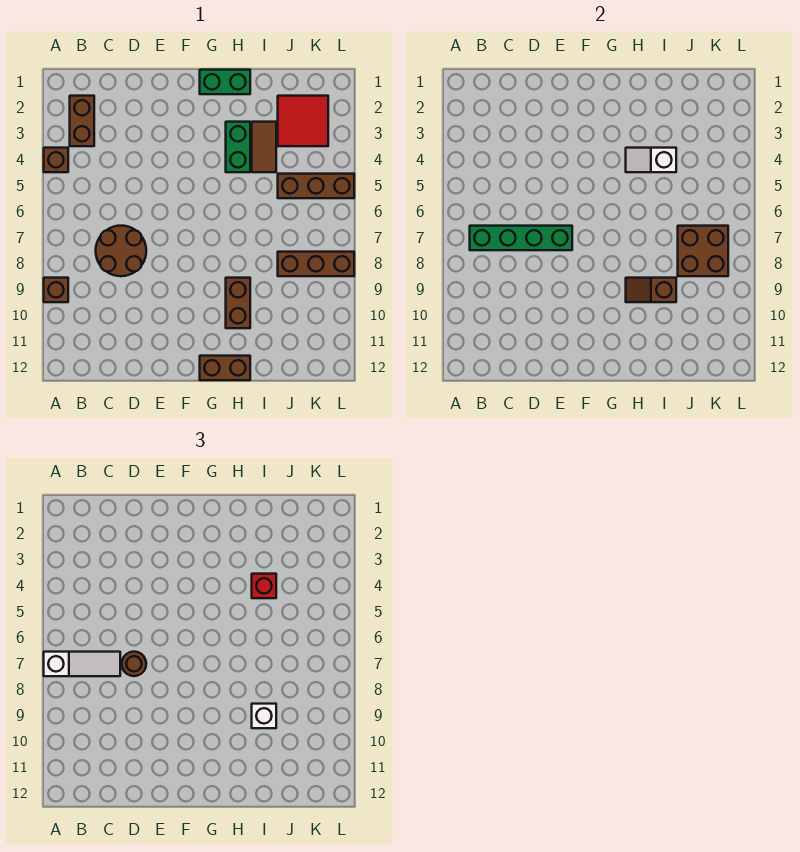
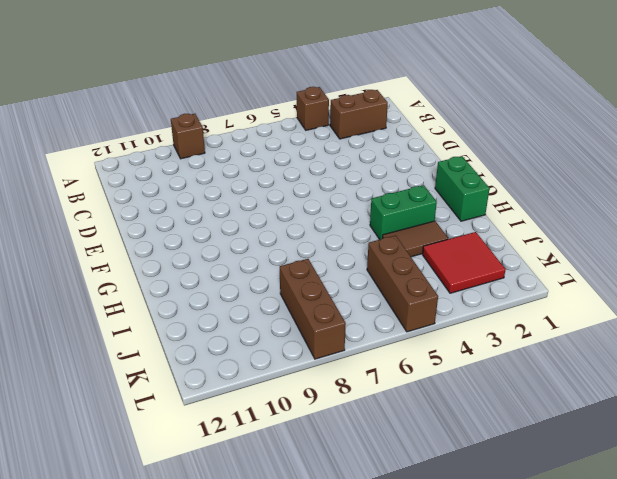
none -> brown 2x2 round brick [96,226,146,276]
none -> brown 1x2 brick [200,356,250,380]
none -> brown 1x2 brick [226,278,250,328]

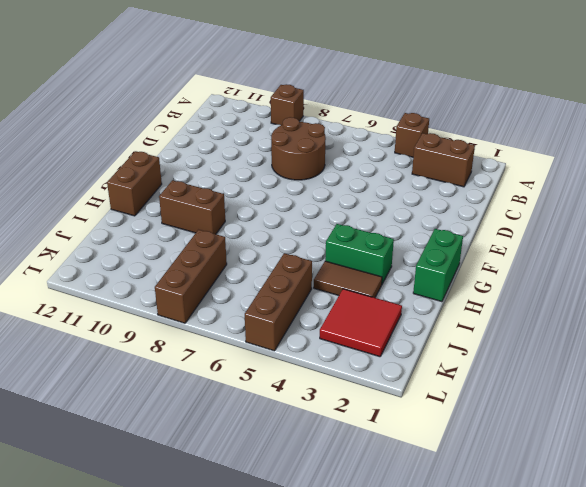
none -> green 1x4 brick [470,226,572,250]
none -> white 1x2 slope [626,148,676,172]
none -> brown 1x2 slope [626,278,676,302]

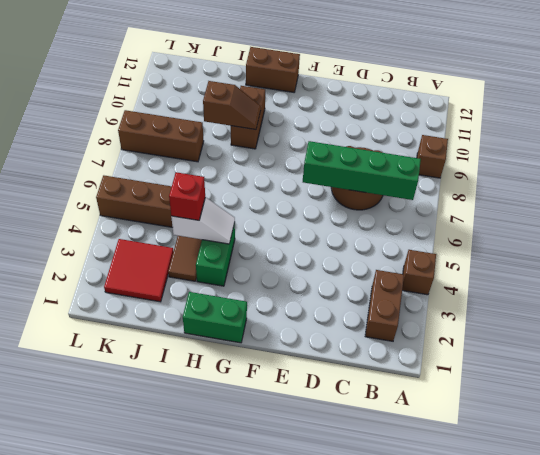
none -> brown 2x2 brick [678,226,728,276]
none -> white 1x3 slope [44,652,120,676]
none -> brown 1x1 round brick [122,652,146,676]

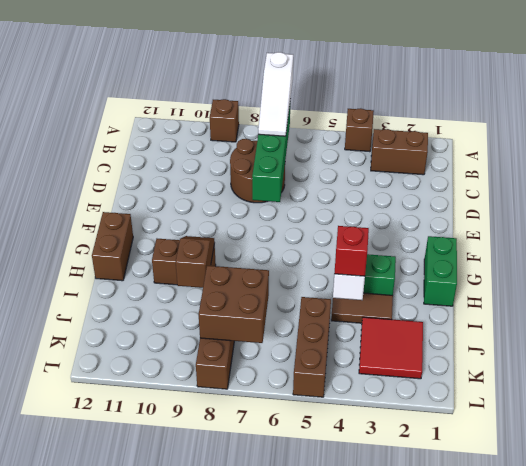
none -> brown 1x1 round brick [122,652,146,676]
none -> white 1x1 brick [252,704,276,728]

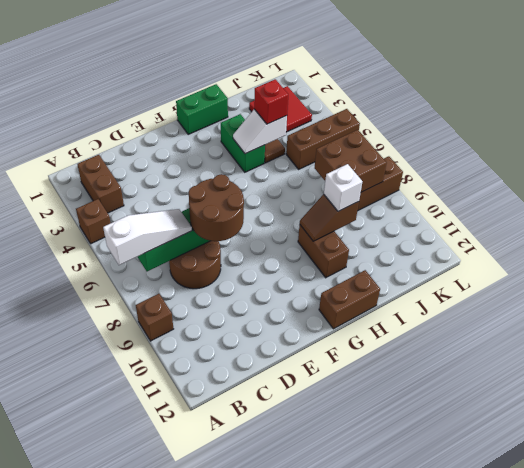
brown 2x2 round brick [189,174,244,241] -> brown 1x1 round brick [122,652,146,676]

